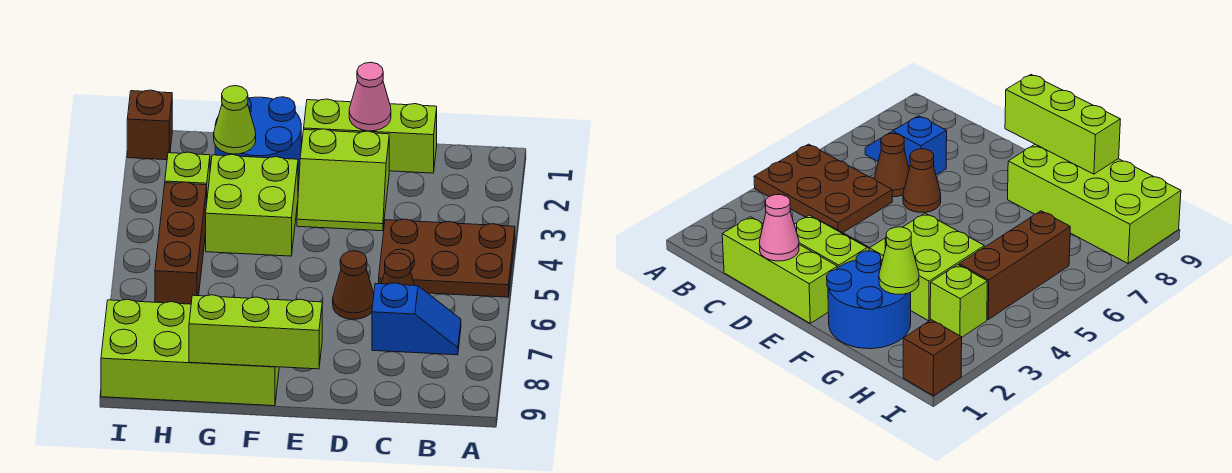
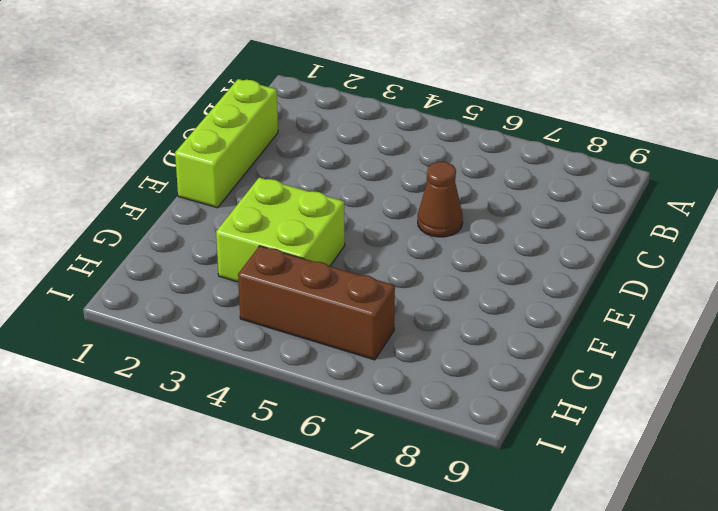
none -> brown 2x3 plate [379,219,515,297]
none -> blue 1x2 slope [372,283,461,355]
none -> brown 1x1 cone [381,253,414,285]

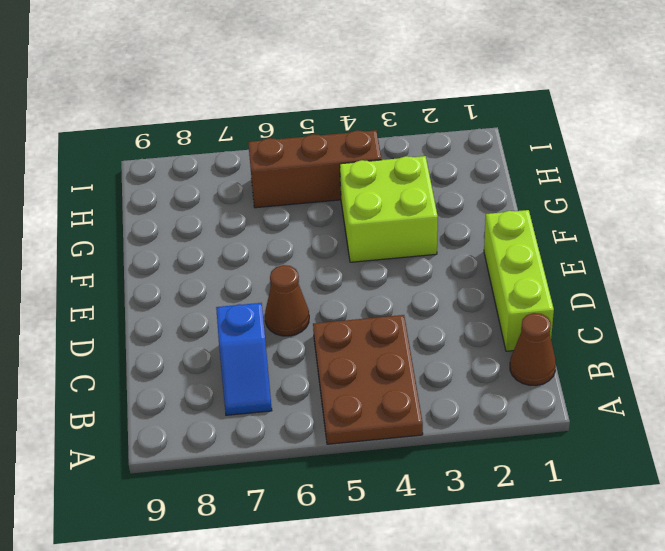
brown 1x1 cone [510,313,556,386] -> brown 1x1 cone moved to [381,253,414,285]
none -> lime 2x2 slope [297,129,389,231]
none -> blue 2x2 round brick [215,97,301,176]
none -> lime 2x4 brick [101,299,279,406]

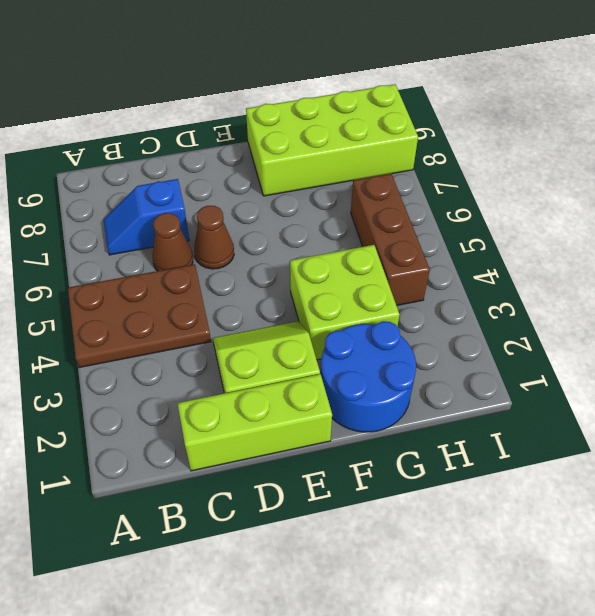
none -> lime 1x1 brick [165,152,210,196]
none -> brown 1x1 brick [127,90,172,160]
none -> pink 1x1 cone [349,62,391,131]

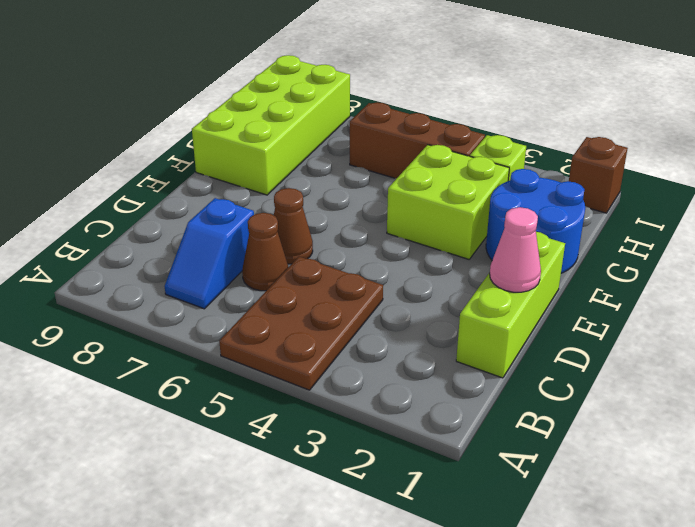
none -> lime 2x2 slope [297,129,389,231]
none -> lime 1x3 brick [189,295,322,369]
none -> lime 1x1 cone [214,86,256,154]

